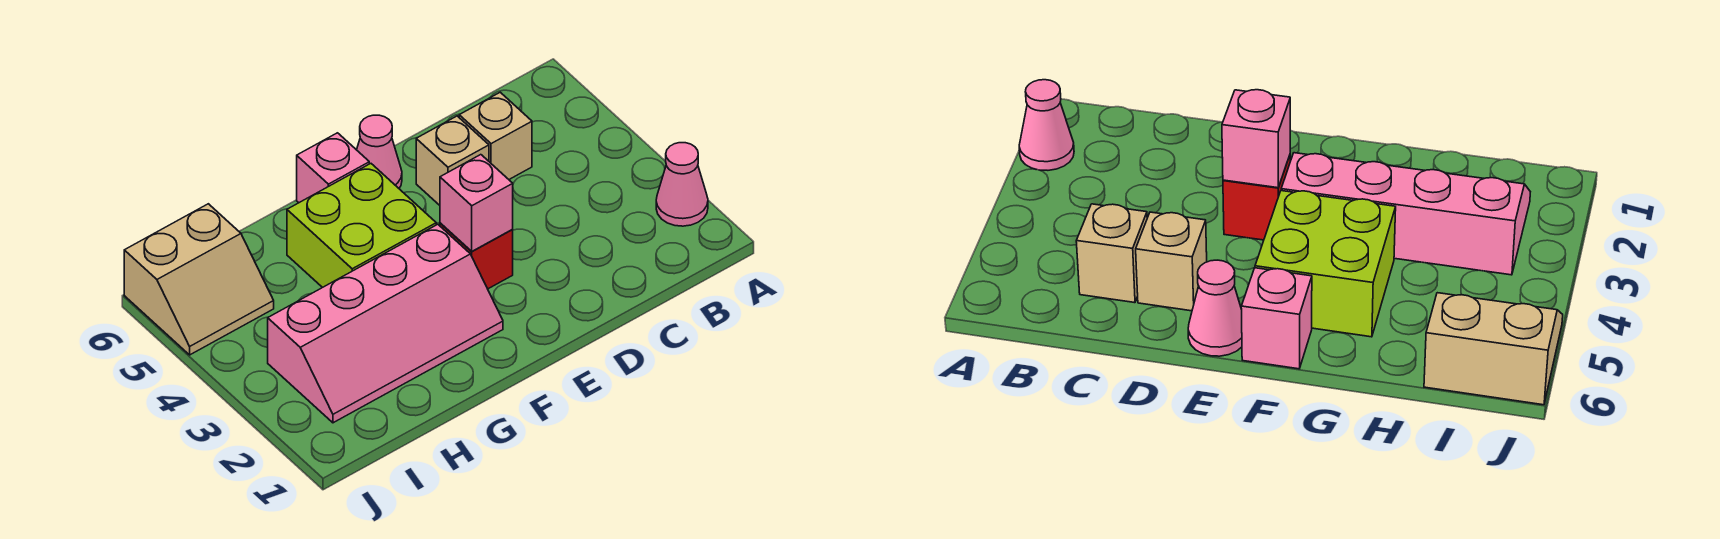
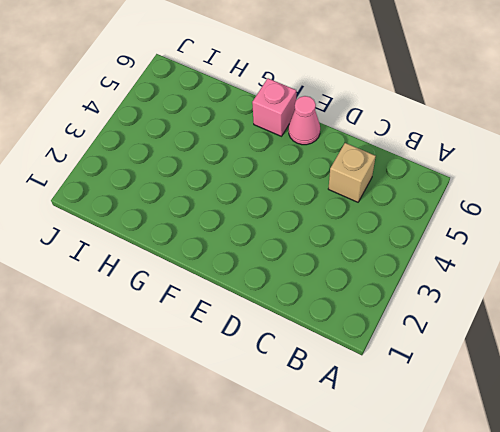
none -> pink 1x1 cone [656,143,708,226]
none -> tan 1x1 brick [416,116,489,205]

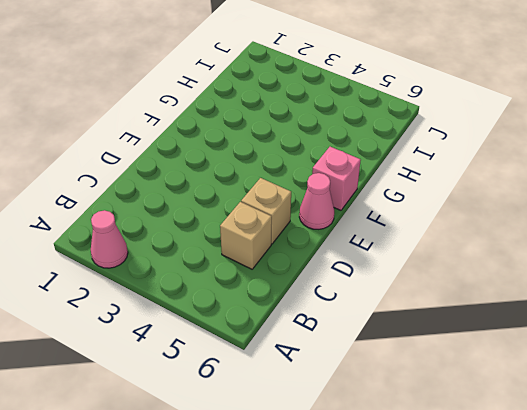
none -> red 1x1 brick [440,223,513,289]
none -> pink 2x4 slope [268,224,503,423]

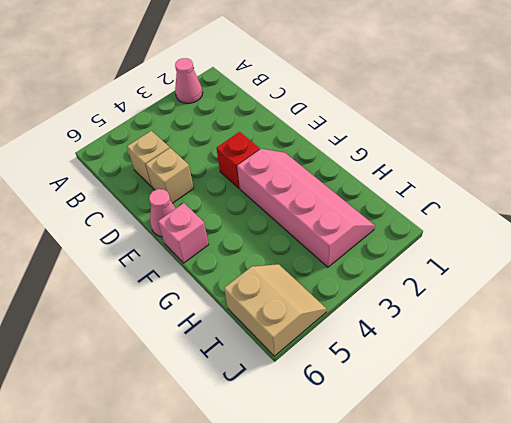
none -> lime 2x2 brick [287,164,436,288]
none -> pink 1x1 brick [440,155,513,251]

